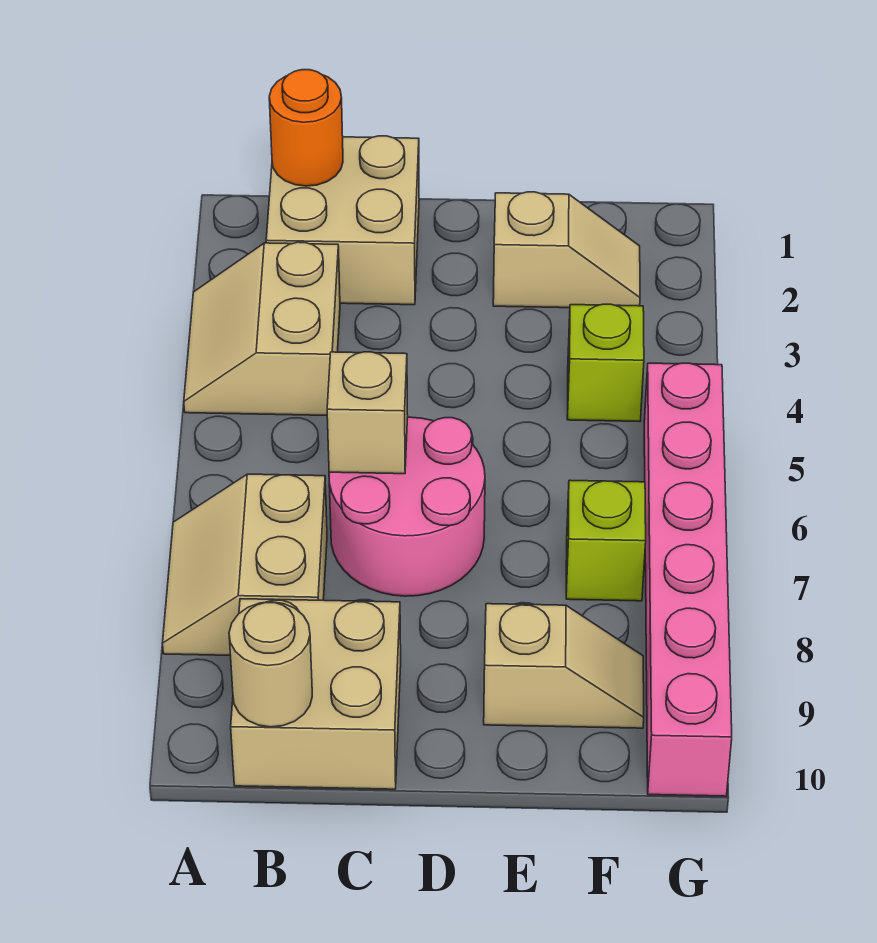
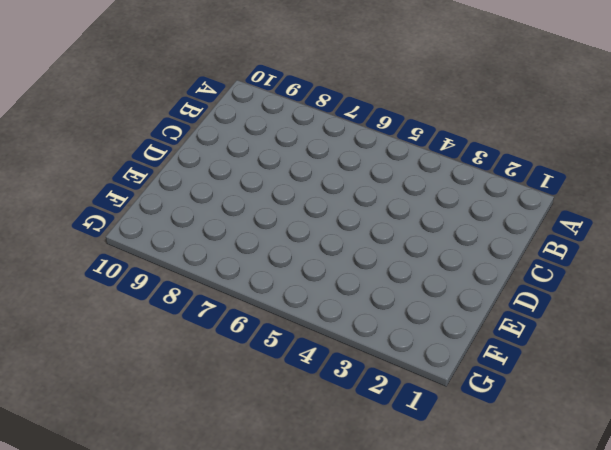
none -> tan 2x2 slope [184,242,340,415]
none -> tan 2x2 slope [162,474,327,655]
none -> tan 2x2 brick [266,136,419,305]

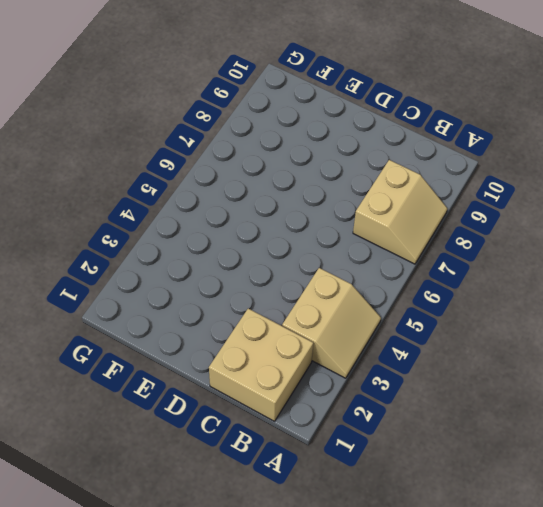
none -> tan 2x2 brick [231,599,401,789]
none -> pink 2x2 round brick [329,417,485,596]
none -> tan 1x2 slope [493,192,640,308]

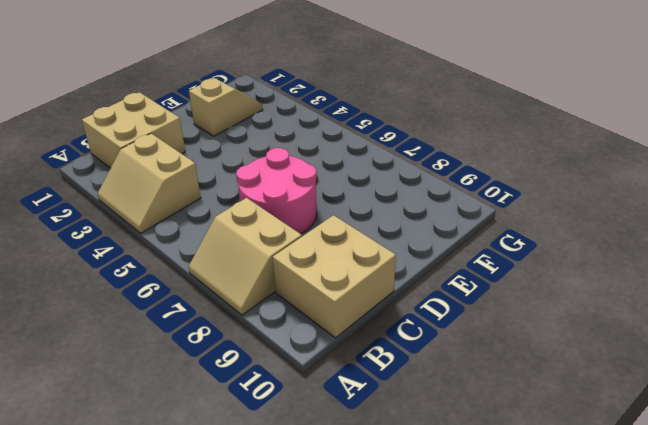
none -> tan 1x2 slope [484,604,644,728]
none -> lime 1x1 brick [567,304,644,422]
none -> lime 1x1 brick [566,480,646,601]

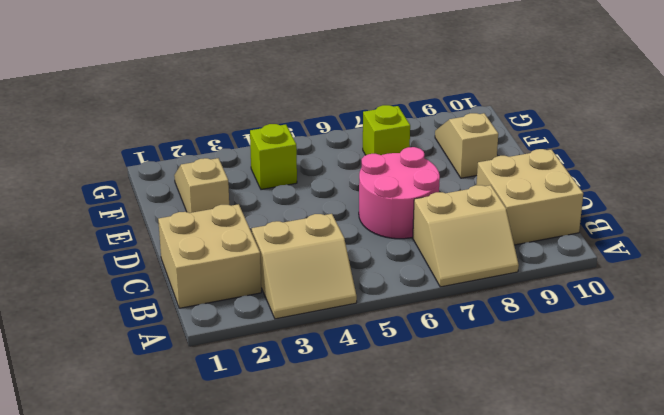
none -> pink 1x6 brick [644,363,732,796]
none -> orange 1x1 round brick [269,70,343,186]
none -> tan 1x1 round brick [229,602,312,727]

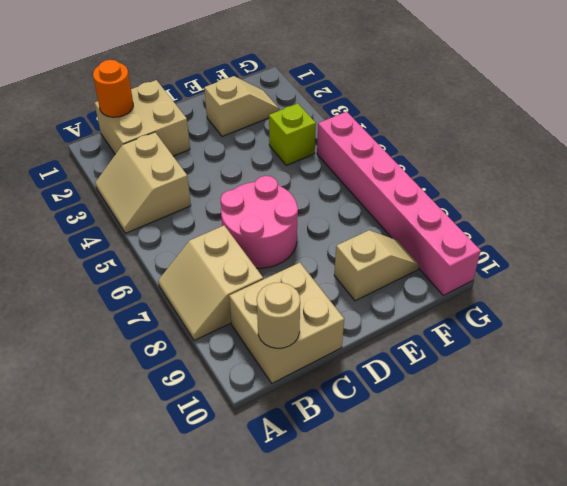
none -> lime 1x1 brick [566,480,646,601]
none -> tan 1x1 brick [327,352,408,474]

